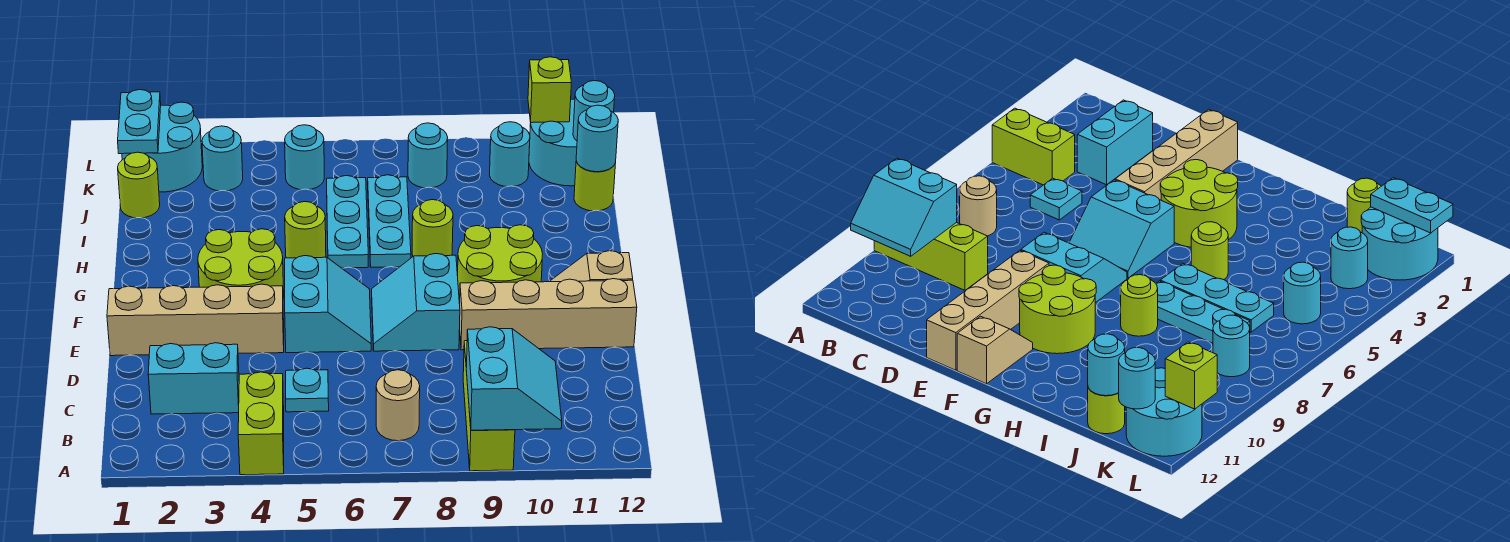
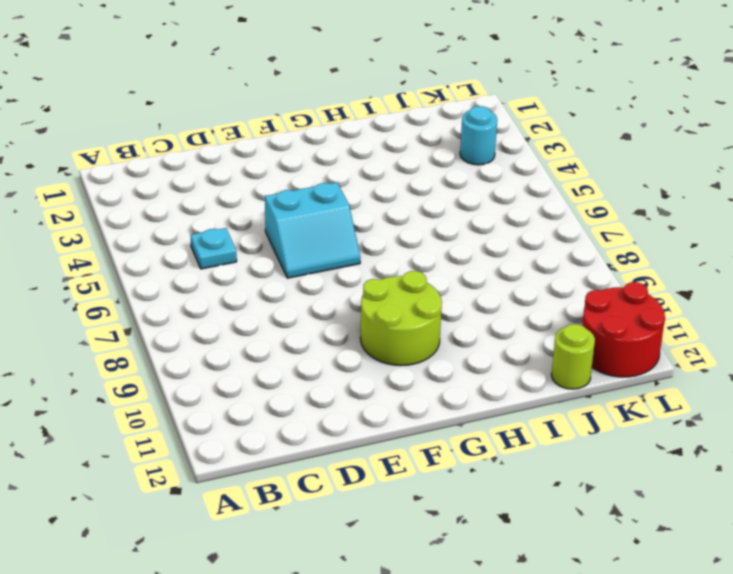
red 2x2 round brick [582,282,665,377] -> cyan 2x2 round brick [529,99,577,186]
none -> lime 1x2 brick [238,372,284,475]
none -> lime 1x3 brick [463,341,515,471]
none -> tan 1x1 round brick [376,370,420,441]

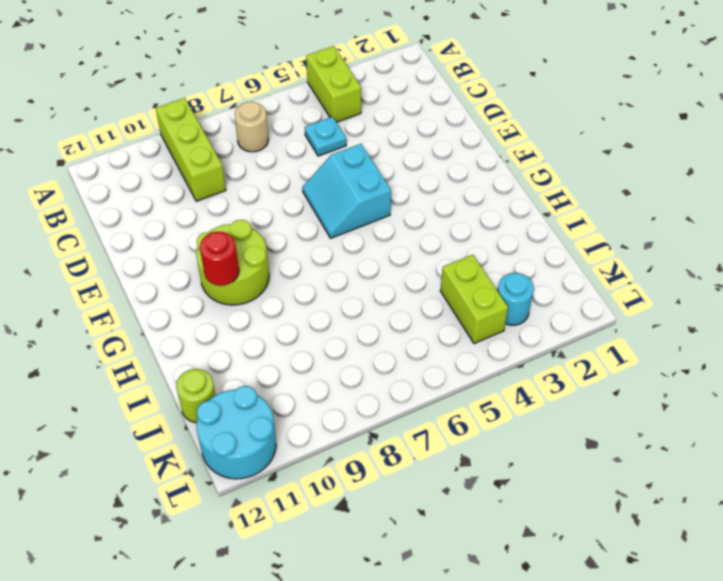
red 1x1 round brick [200,232,239,286] -> none
lime 1x2 brick [441,255,508,344] -> none
none -> cyan 1x2 brick [148,343,239,414]
none -> tan 1x4 brick [107,284,284,356]
none -> cyan 2x2 slope [372,254,460,351]

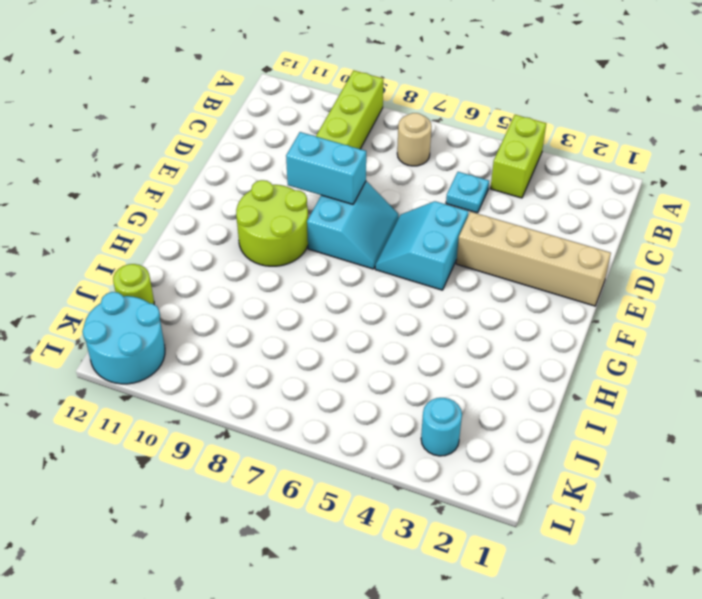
cyan 1x2 brick [286,132,366,204] -> cyan 1x2 brick moved to [148,343,239,414]
none -> tan 1x4 brick [459,279,637,350]
none -> lime 2x2 round brick [198,229,284,298]
none -> tan 1x2 slope [549,251,633,282]

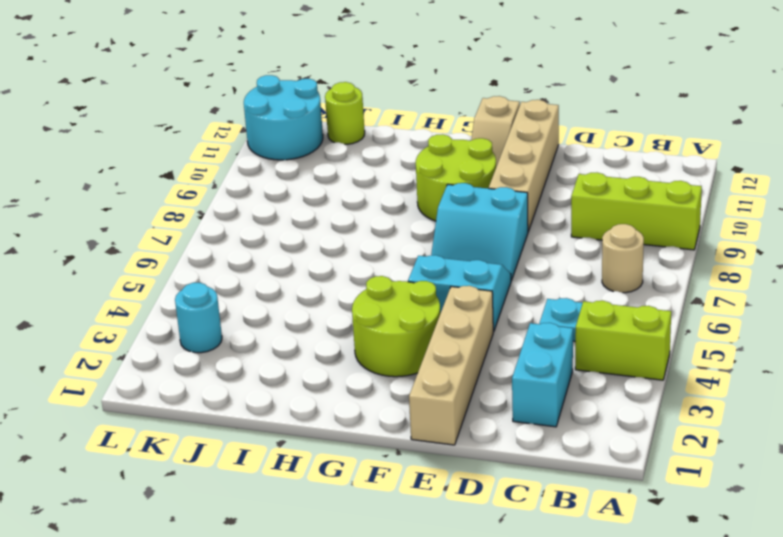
none -> lime 1x1 round brick [285,202,326,258]
none -> cyan 1x3 plate [327,176,368,268]
none -> cyan 1x3 plate [368,175,411,267]

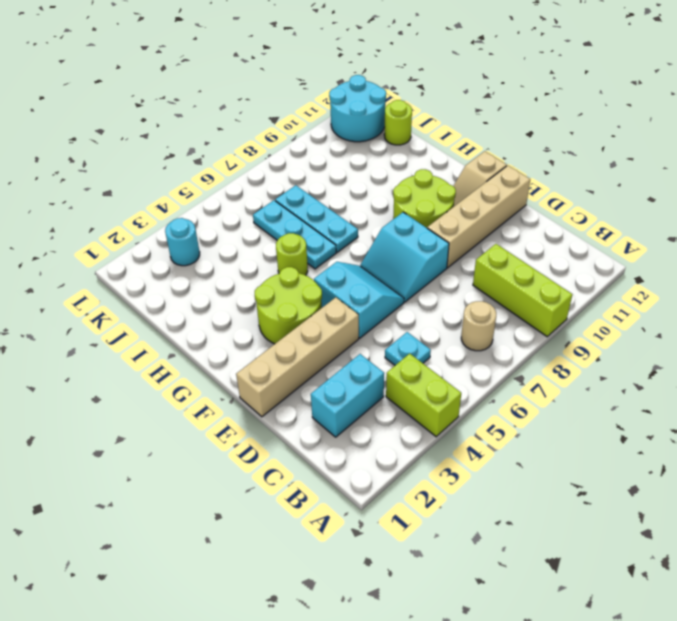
none -> lime 1x1 round brick [412,200,453,256]
none -> lime 1x1 round brick [118,152,160,218]
none -> cyan 2x2 round brick [122,102,202,192]

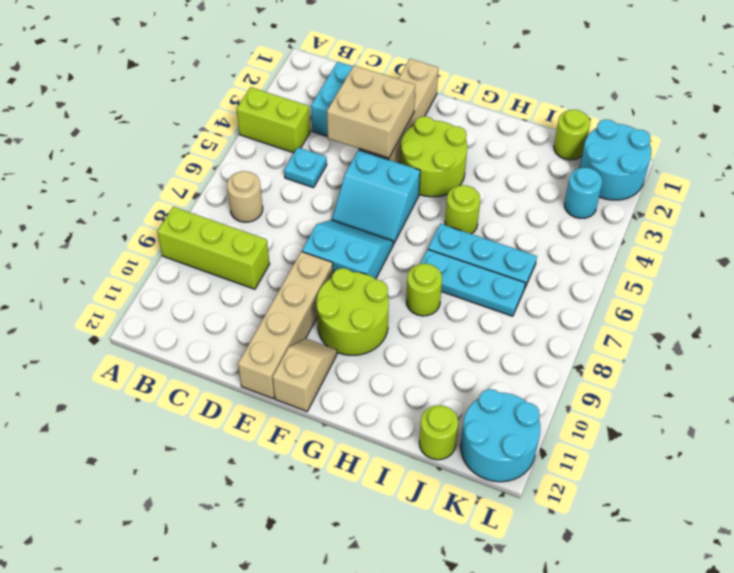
tan 2x2 brick [327,66,415,158] -> none
none -> cyan 1x1 round brick [285,125,324,190]
none -> cyan 1x1 round brick [408,123,448,188]
none -> cyan 1x1 round brick [490,122,530,187]

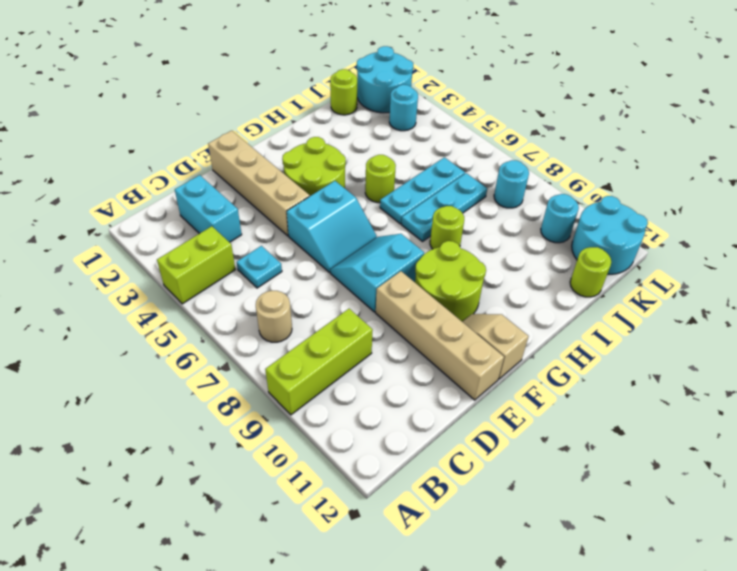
none -> cyan 1x1 round brick [285,125,324,190]
none -> cyan 2x2 slope [466,327,562,430]
none -> cyan 1x1 round brick [576,105,618,172]

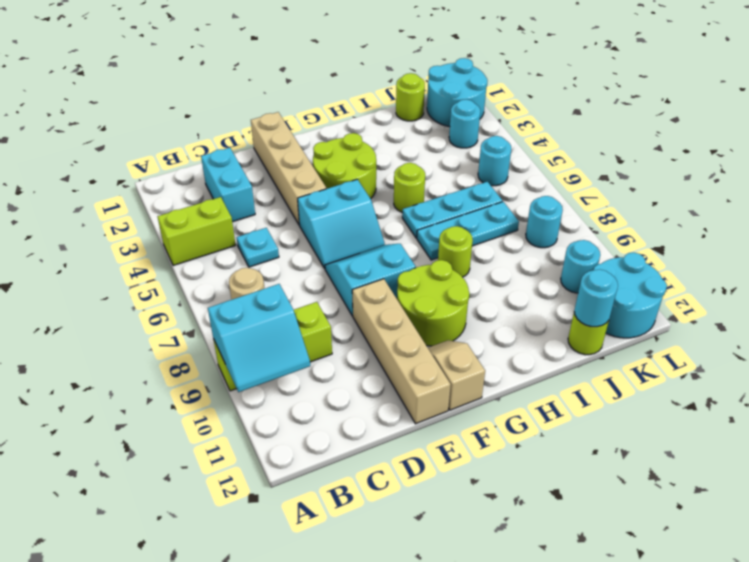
none -> cyan 1x2 plate [118,90,161,154]
none -> cyan 1x1 round brick [573,81,615,141]
none -> lime 1x1 brick [528,57,571,123]

